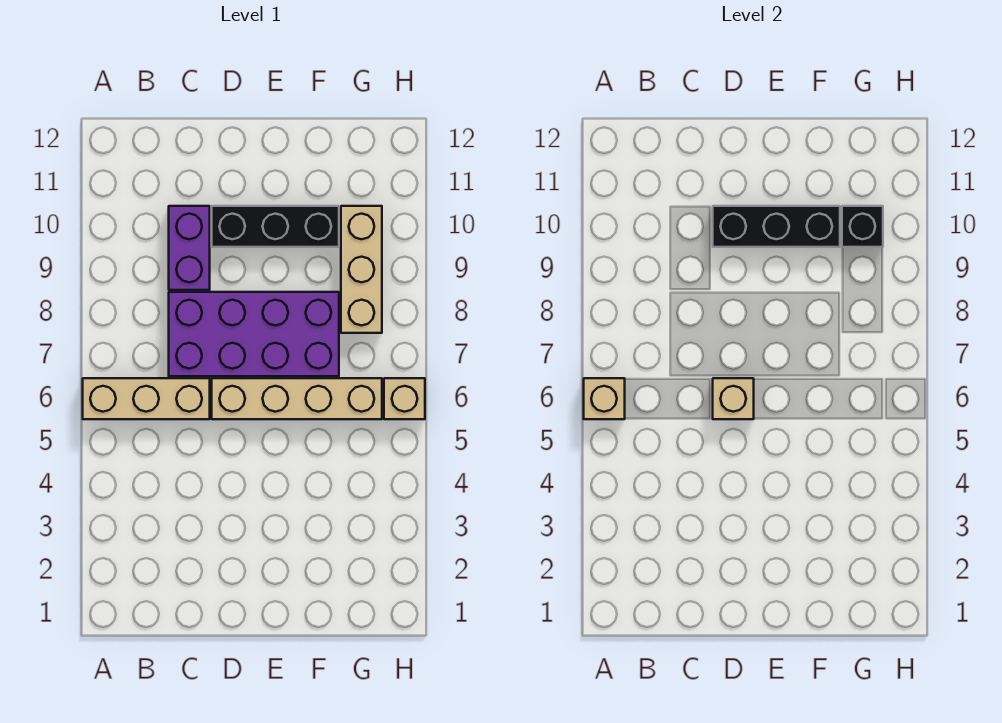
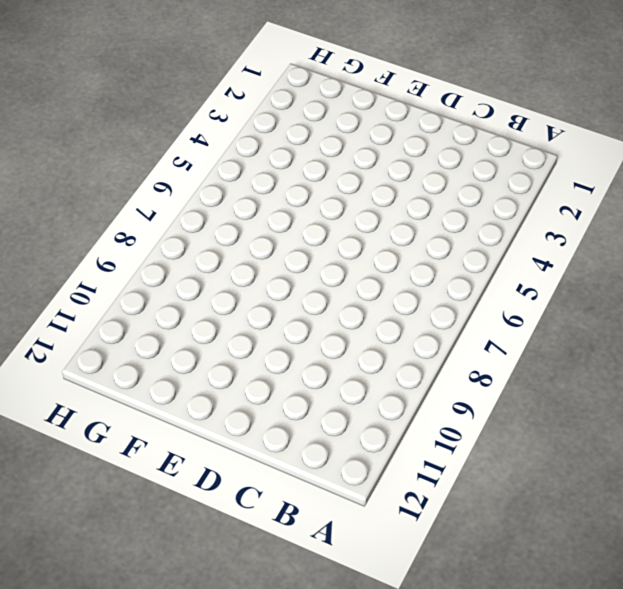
none -> tan 1x3 brick [83,378,210,419]
none -> purple 2x4 brick [169,292,339,376]

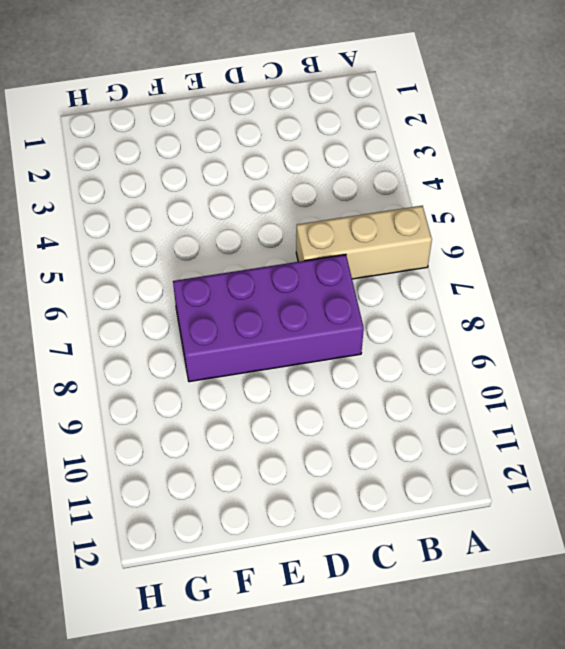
none -> purple 1x2 brick [169,206,210,290]
none -> tan 1x4 brick [212,378,382,419]

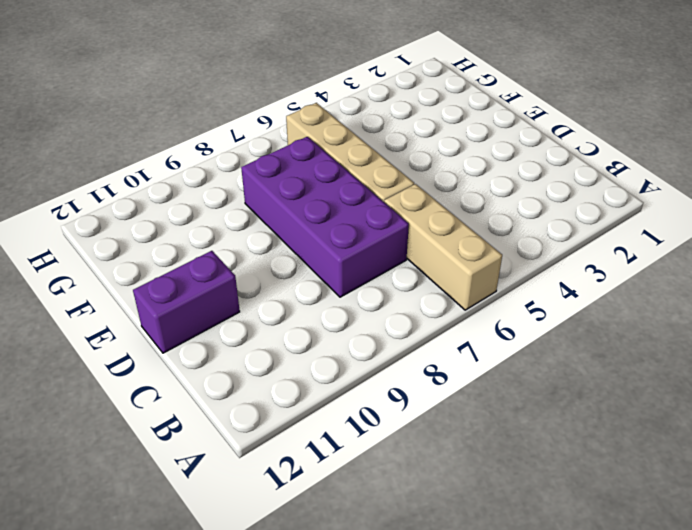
purple 1x2 brick [133,251,240,353] -> purple 1x2 brick moved to [169,206,210,290]
none -> black 1x3 brick [212,206,339,247]
none -> tan 1x3 brick [341,206,382,333]

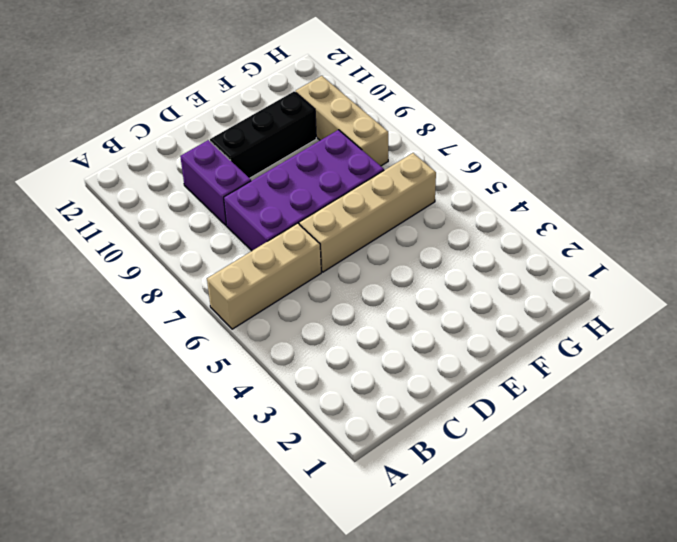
none -> tan 1x1 brick [384,378,425,419]
none -> tan 1x1 brick [584,378,625,419]

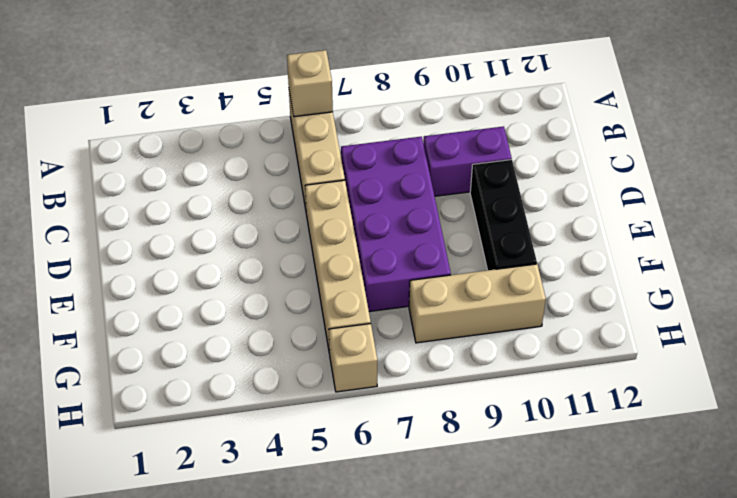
none -> tan 1x1 brick [713,378,754,419]
none -> black 1x3 brick [713,206,840,247]

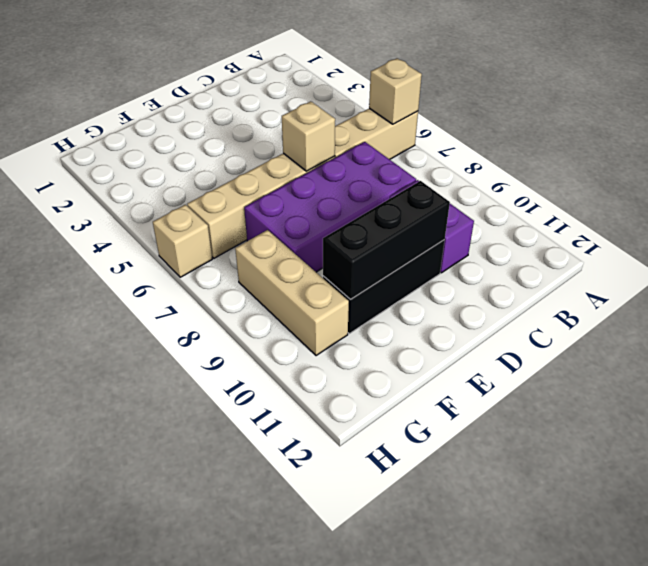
none -> black 1x1 brick [842,206,883,247]

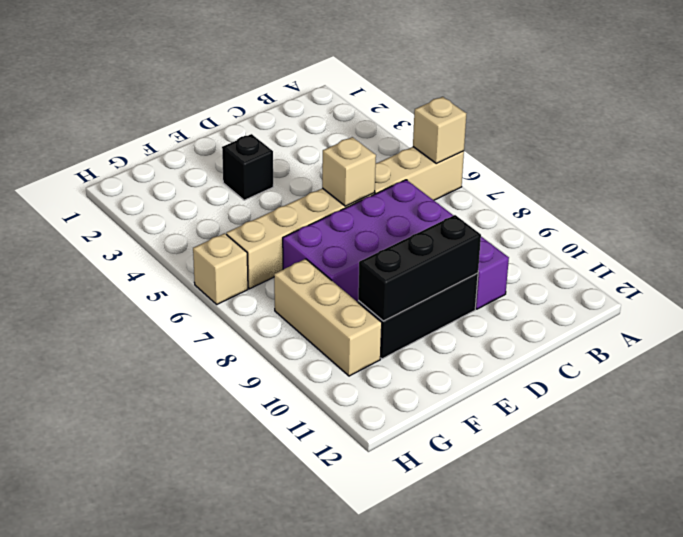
black 1x1 brick [222,134,273,200] -> black 1x1 brick moved to [842,206,883,247]

